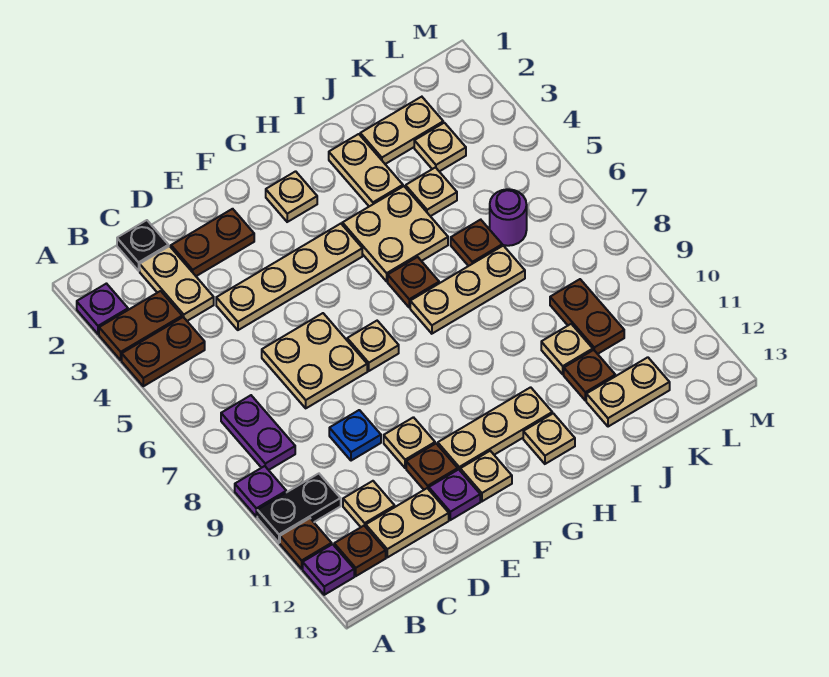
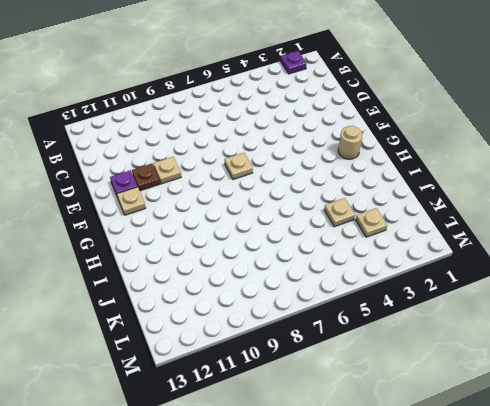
tan 1x1 round brick [338,126,362,159] -> tan 1x1 plate [266,171,317,222]
none -> brown 1x2 plate [99,291,182,360]
none -> brown 1x2 plate [122,317,205,386]
none -> purple 1x1 plate [235,466,286,517]
none -> black 1x2 plate [257,474,341,543]

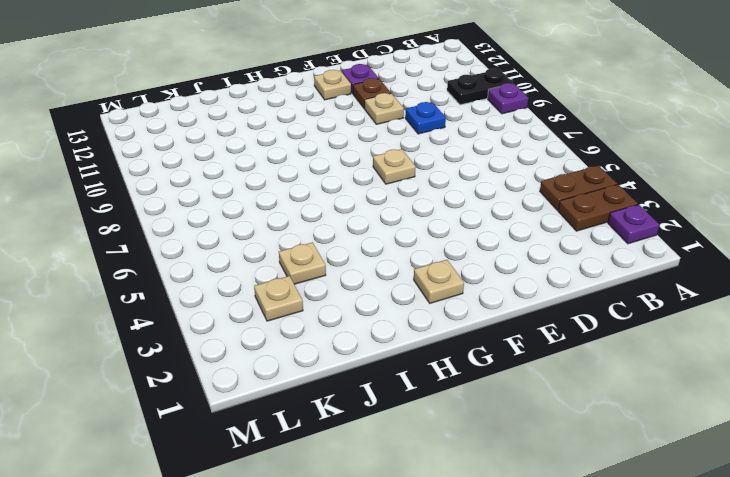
none -> brown 1x1 plate [280,518,332,569]
none -> purple 1x1 plate [303,544,354,595]
none -> purple 1x2 plate [221,395,295,470]
none -> brown 1x1 plate [334,526,386,576]

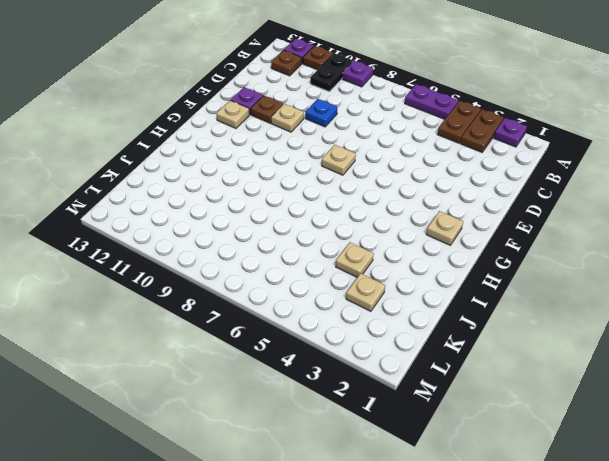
purple 1x2 plate [405,84,458,119] -> purple 1x2 plate moved to [221,395,295,470]
none -> black 1x1 plate [117,220,169,271]
none -> tan 1x2 plate [140,246,214,321]
none -> tan 1x1 plate [343,481,395,527]
none -> tan 1x2 plate [366,488,449,557]

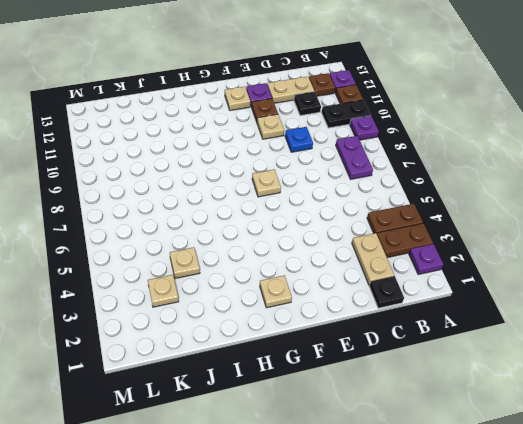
black 1x1 plate [294,91,321,116] -> tan 1x1 plate [343,481,395,527]
none -> brown 1x2 plate [171,209,254,276]
none -> tan 1x4 plate [216,224,362,330]
none -> tan 2x2 plate [262,313,367,408]
none -> tan 1x3 plate [438,387,552,470]

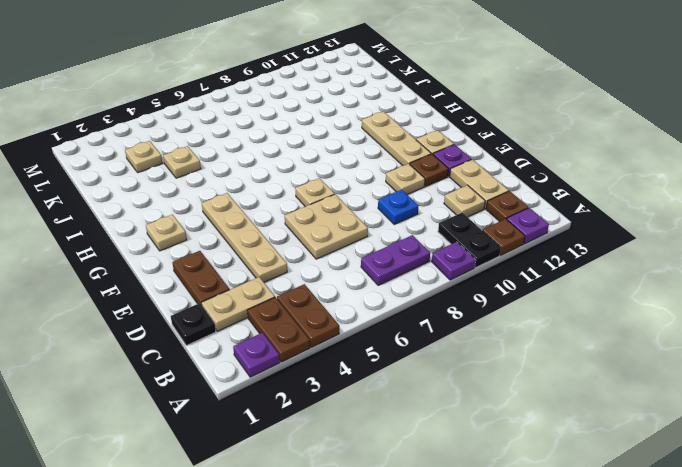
none -> tan 2x2 plate [342,186,448,281]
none -> brown 1x1 plate [388,257,439,308]
none -> tan 1x3 plate [410,246,525,334]
none -> tan 1x1 plate [523,413,575,464]

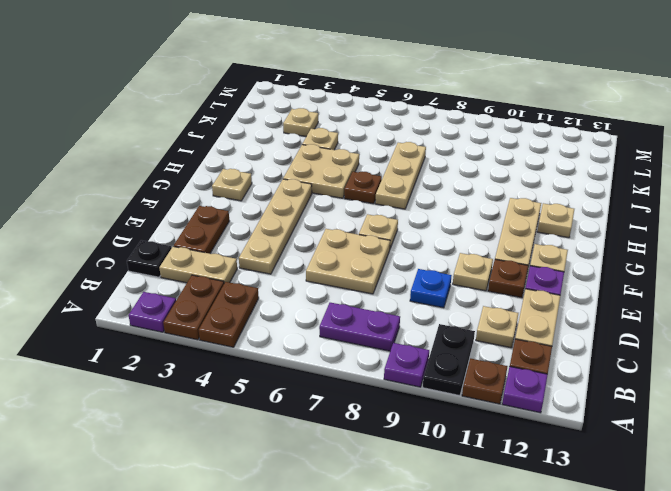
none -> tan 1x2 plate [329,134,403,206]
none -> tan 1x2 plate [360,97,443,164]
none -> brown 1x1 plate [451,220,502,266]
none -> tan 1x1 plate [541,324,593,374]

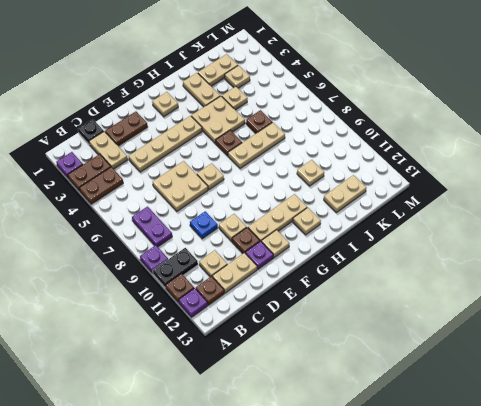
none -> brown 1x1 plate [564,350,615,401]
none -> purple 1x1 round brick [490,189,527,246]
none -> brown 1x2 plate [550,279,624,354]

